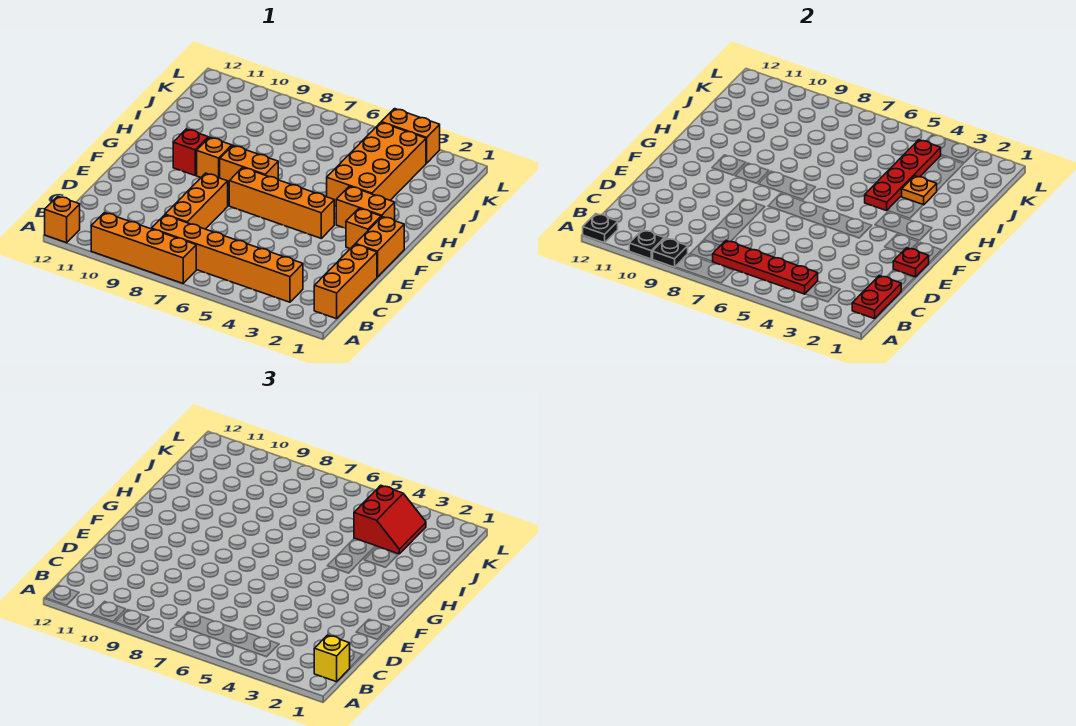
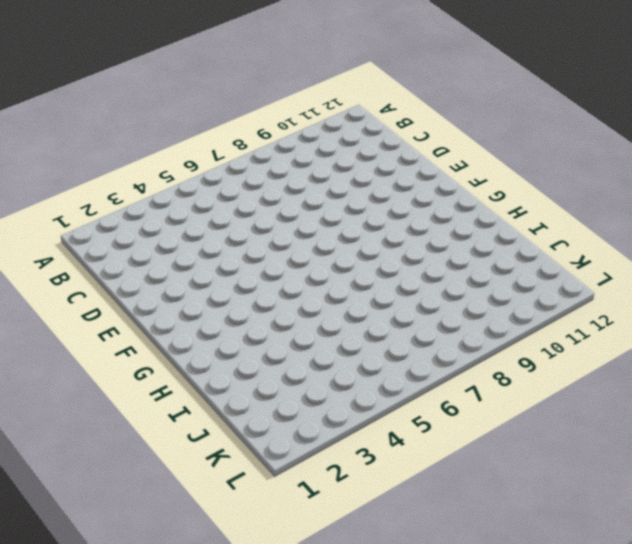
none -> orange 1x4 brick [91,213,196,283]
none -> orange 1x1 brick [45,196,80,243]
none -> orange 1x3 brick [314,244,377,319]

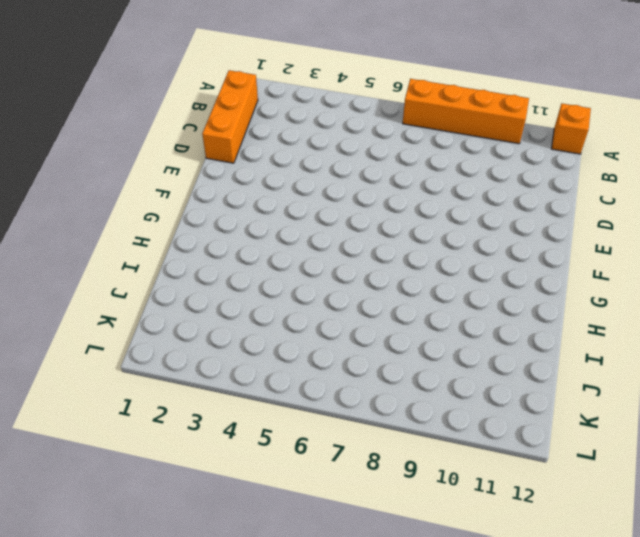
none -> orange 1x6 brick [151,215,303,302]
none -> orange 1x3 brick [165,173,228,229]
none -> orange 1x2 brick [356,217,404,277]

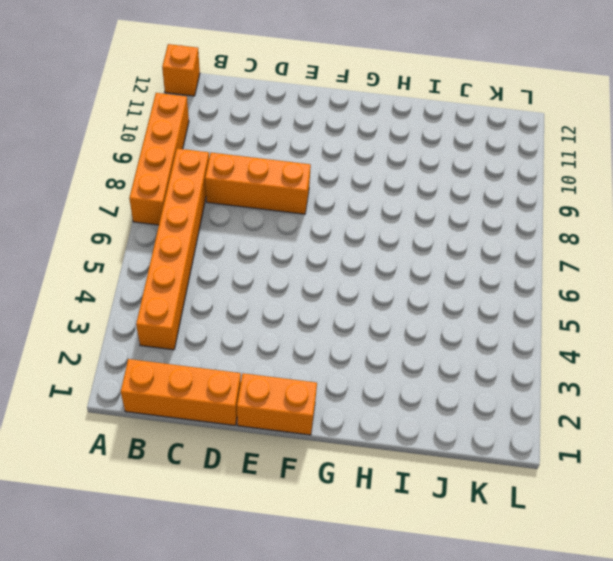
none -> orange 1x1 brick [346,208,381,249]
none -> orange 1x4 brick [229,168,334,238]
none -> orange 1x2 brick [336,186,395,228]

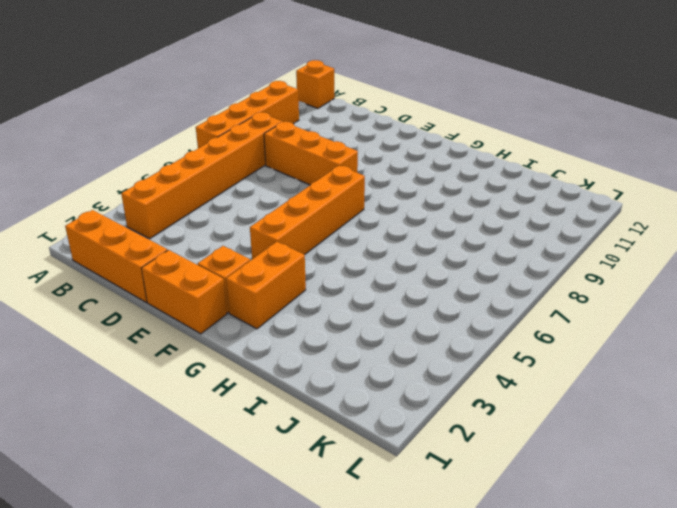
none -> orange 1x2 brick [220,146,278,187]
none -> orange 1x1 brick [197,137,232,178]
none -> red 1x1 brick [173,129,208,175]

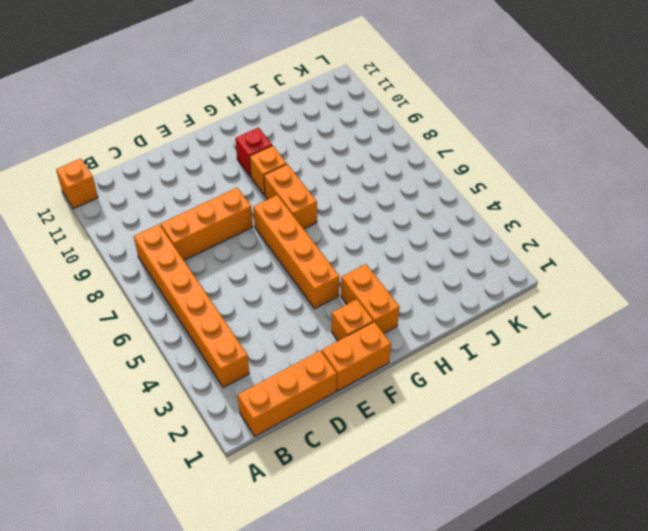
none -> orange 1x4 brick [91,213,196,283]
none -> orange 2x4 brick [327,122,426,206]
none -> orange 1x2 brick [381,109,440,163]

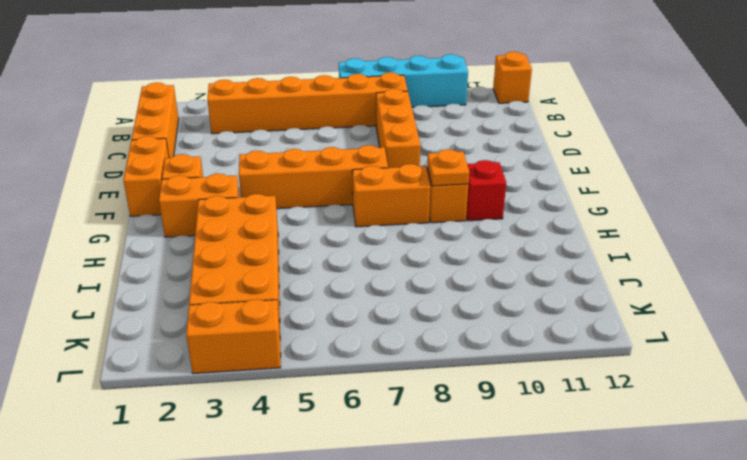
cyan 1x4 brick [339,54,468,107] -> orange 1x4 brick [91,213,196,283]
orange 1x1 plate [427,149,469,186] -> orange 1x1 plate moved to [902,176,937,205]
none -> black 1x1 plate [653,238,688,267]
none -> black 1x1 plate [629,230,664,259]
none -> black 1x1 plate [583,214,618,243]

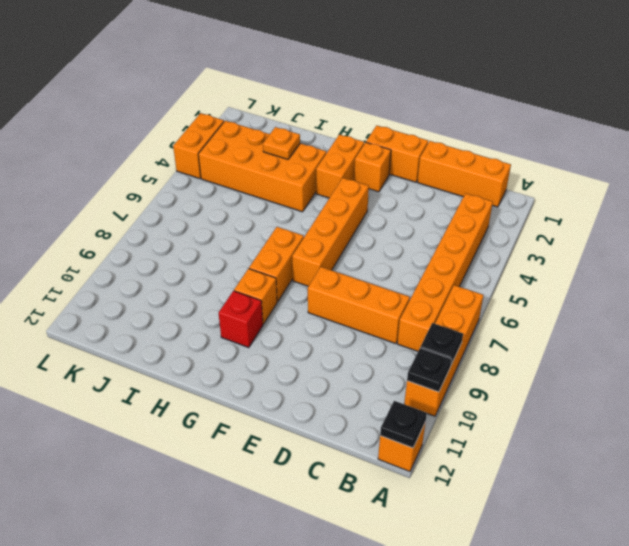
none -> red 1x2 plate [852,276,901,319]
none -> red 1x4 plate [712,241,818,294]
none -> red 1x1 plate [893,248,929,277]

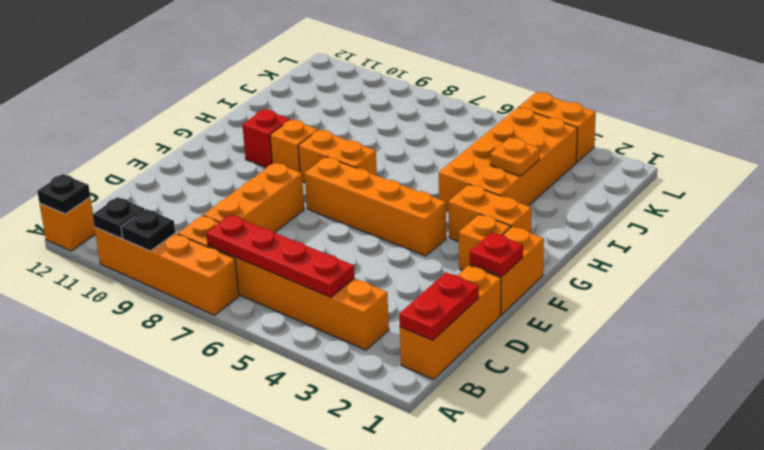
none -> red 1x4 plate [865,140,941,211]
none -> yellow 1x1 brick [314,635,350,682]
none -> red 2x2 slope [354,485,426,554]

